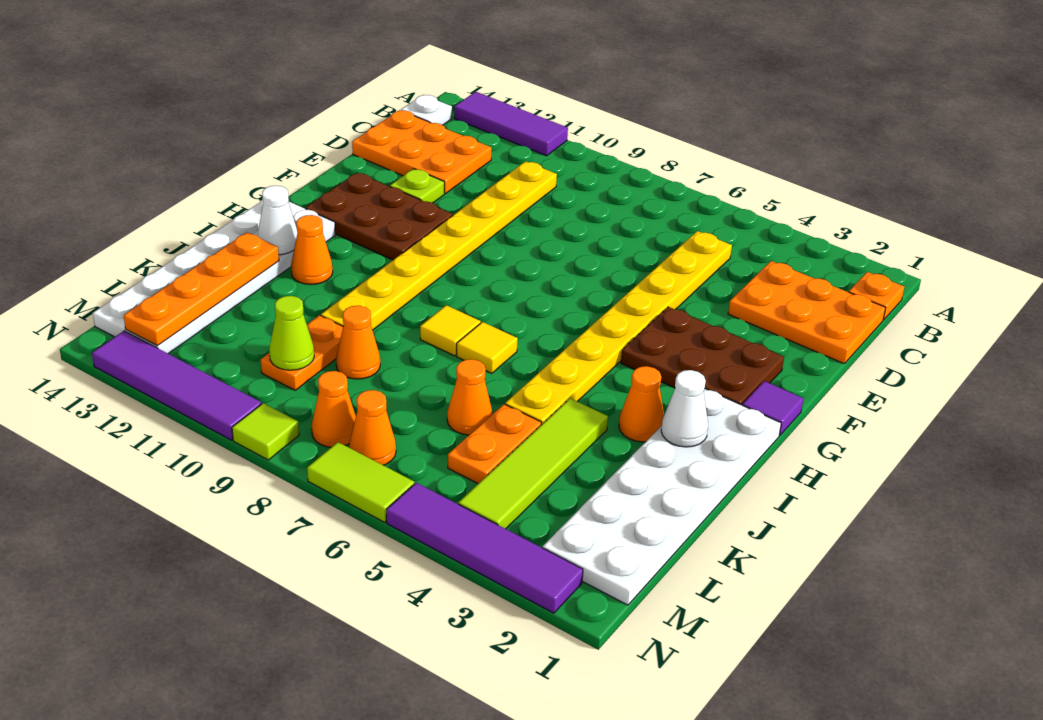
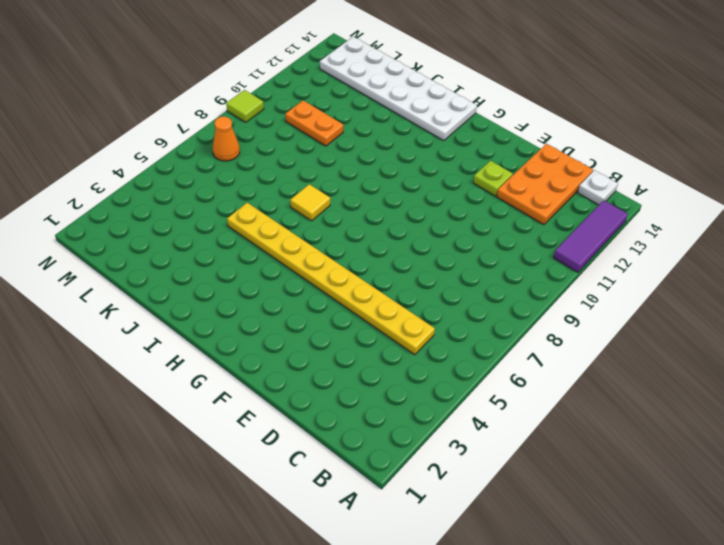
none -> orange 1x1 plate [849,272,904,320]
none -> orange 2x3 plate [728,261,886,363]
none -> yellow 1x8 plate [321,161,557,330]
none -> brown 2x3 plate [621,307,784,405]

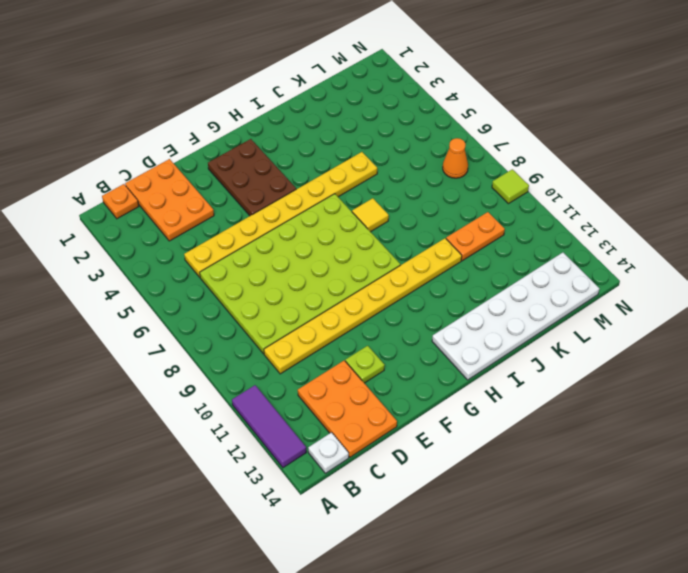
lime 4x6 plate [200,194,400,354] -> none
none -> brown 2x3 plate [305,173,453,260]
none -> purple 1x1 tile [742,381,804,435]
none -> white 2x6 plate [543,389,781,605]
none -> orange 1x1 cone [619,366,664,442]

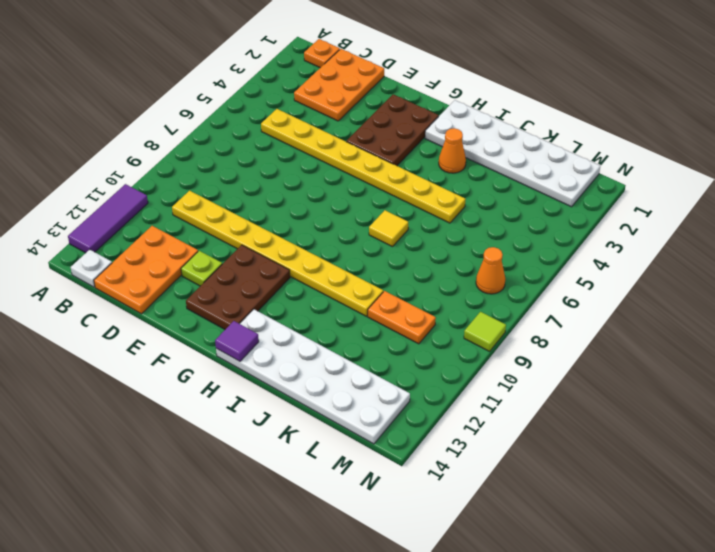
purple 1x1 tile [215,321,259,361] -> purple 1x1 tile moved to [742,381,804,435]
none -> yellow 1x1 tile [420,305,481,356]
none -> orange 1x1 cone [291,215,333,285]
none -> lime 1x4 tile [458,398,608,529]
none -> orange 1x2 plate [448,404,541,483]

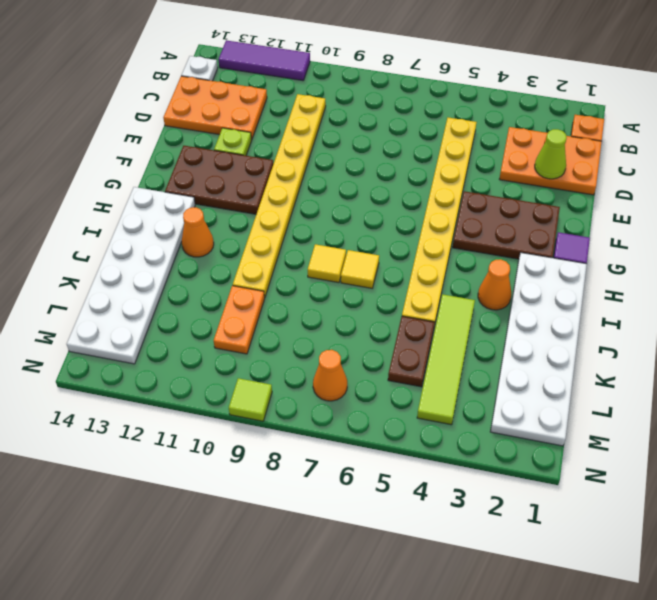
lime 1x1 cone [535,129,567,179] -> lime 1x1 cone moved to [269,296,314,370]
brown 1x2 plate [388,316,435,387] -> orange 1x2 plate [448,404,541,483]
none -> orange 1x1 cone [447,359,493,435]
none -> orange 1x1 cone [336,306,380,379]
none -> orange 1x1 cone [312,371,356,447]
none -> purple 1x4 tile [386,483,583,613]

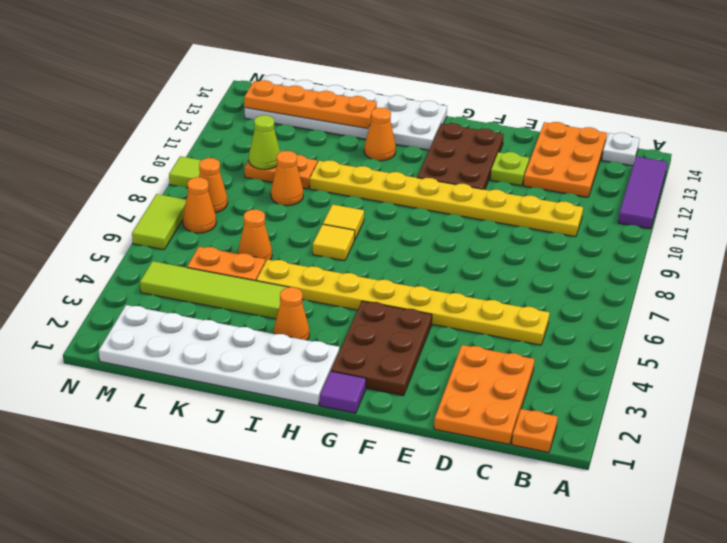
none -> purple 1x4 tile [386,483,583,613]
none -> purple 1x4 tile [92,331,262,440]
none -> white 1x1 cone [661,370,708,447]
none -> white 1x1 cone [257,186,297,255]

